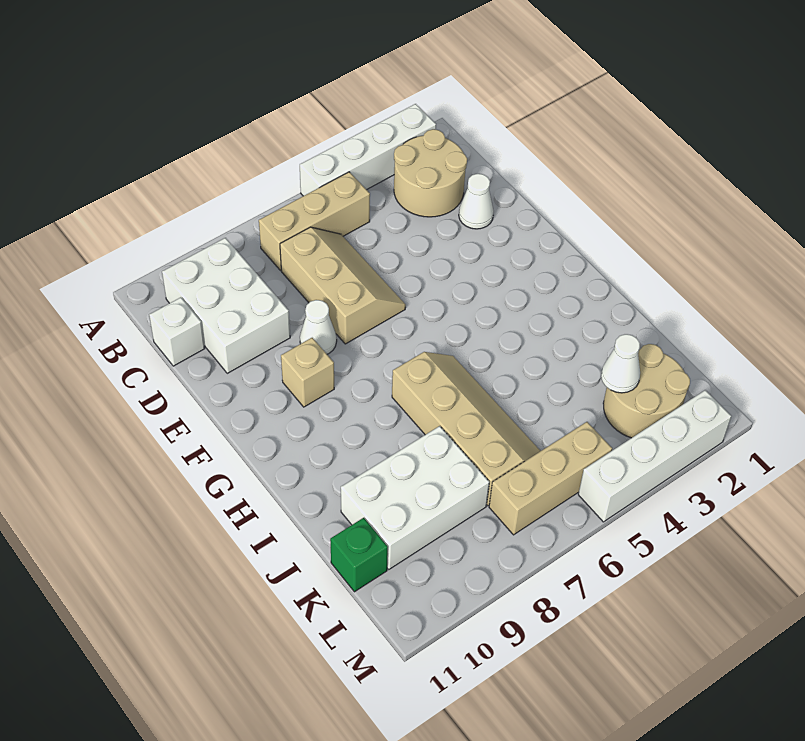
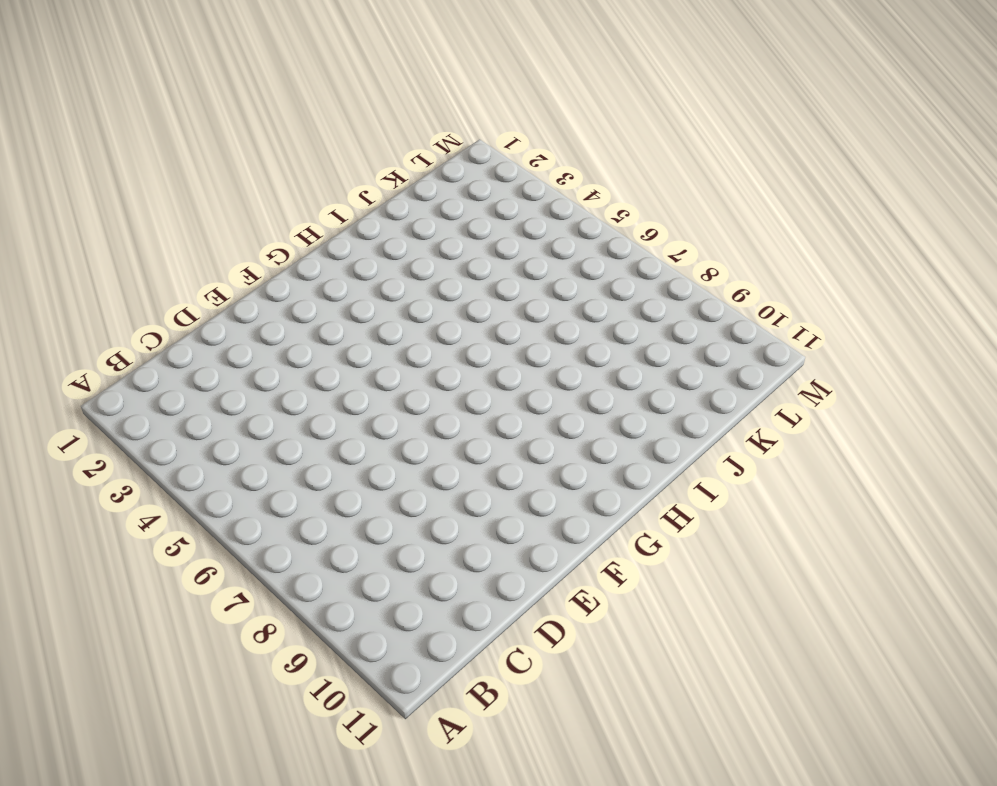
none -> white 1x4 brick [300,104,436,196]
none -> tan 2x2 round brick [394,129,467,217]
none -> tan 1x3 brick [259,172,370,270]

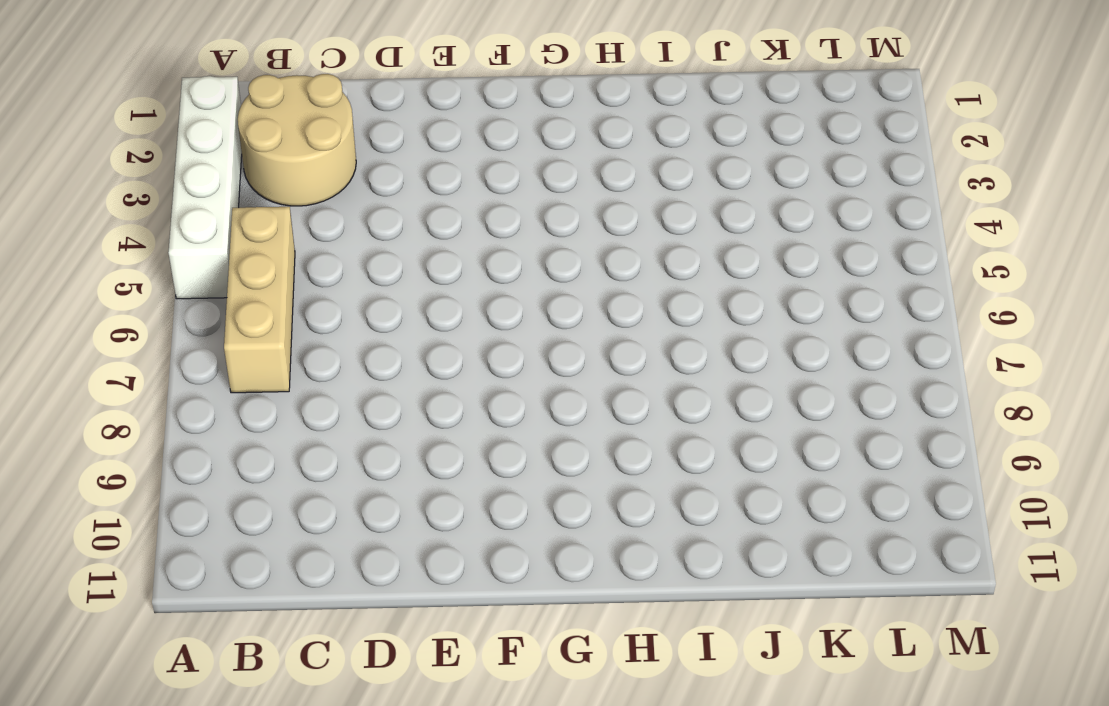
none -> white 2x3 brick [162,238,290,373]
none -> tan 2x3 slope [280,227,406,344]
none -> white 1x1 brick [149,297,205,366]

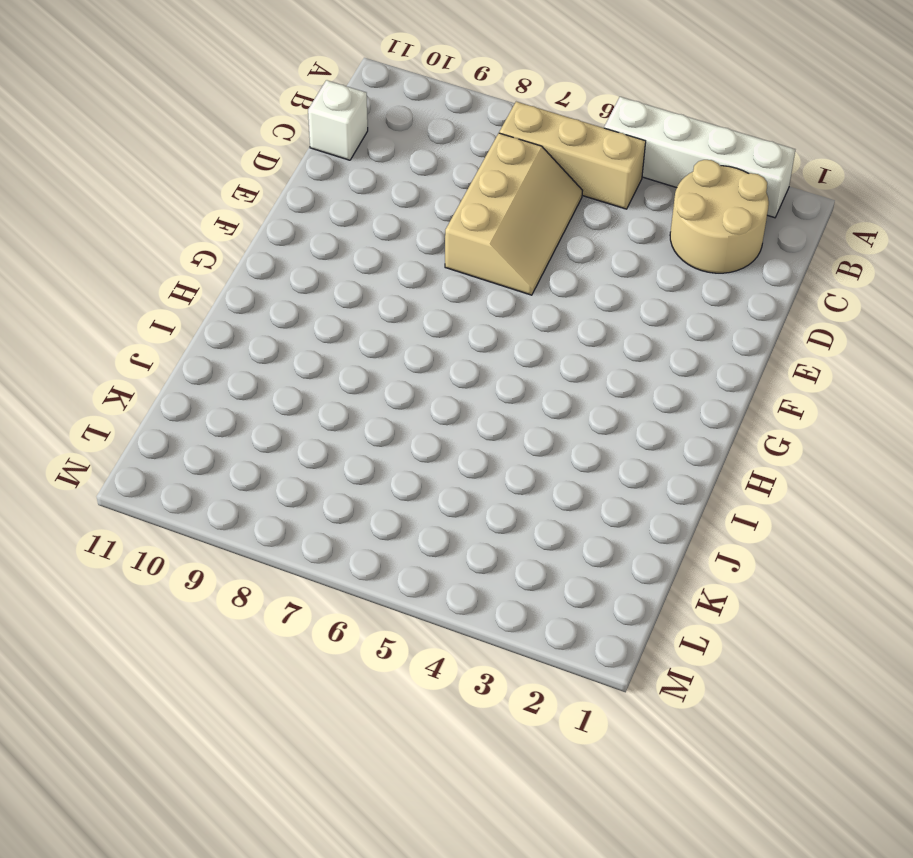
none -> white 2x3 brick [162,238,290,373]
none -> white 1x1 cone [459,174,494,229]
none -> white 1x1 cone [300,300,337,354]

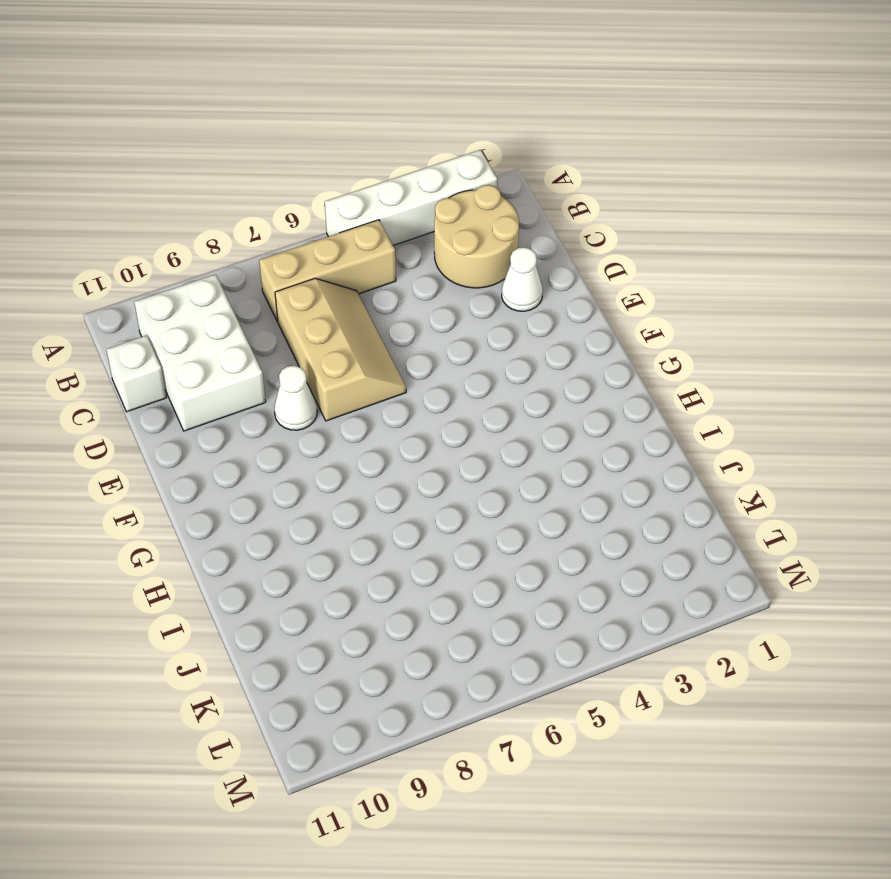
none -> tan 1x1 brick [281,338,334,407]
none -> tan 2x4 slope [392,352,540,506]
none -> white 2x3 brick [341,426,489,569]

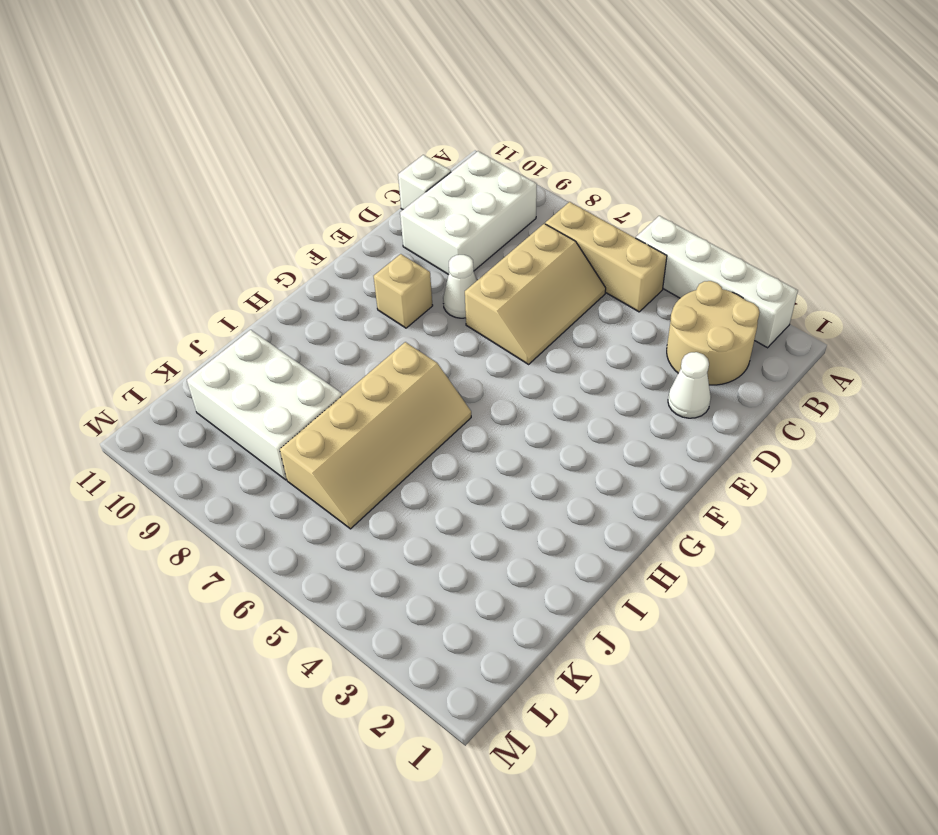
none -> tan 2x2 round brick [603,344,690,438]
none -> green 1x1 brick [330,518,388,592]
none -> tan 1x3 brick [489,422,612,535]

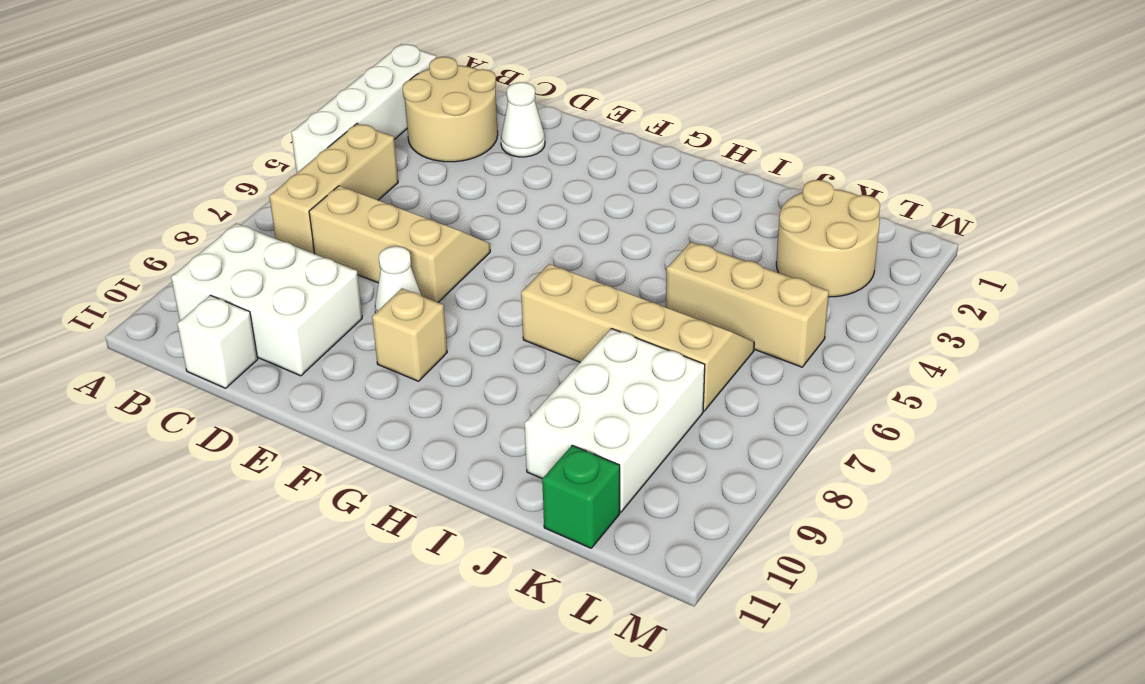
tan 1x3 brick [666,242,829,367] -> tan 1x3 brick turned to [489,422,612,535]
none -> white 1x4 brick [578,390,731,522]
none -> white 1x1 cone [601,334,640,393]

